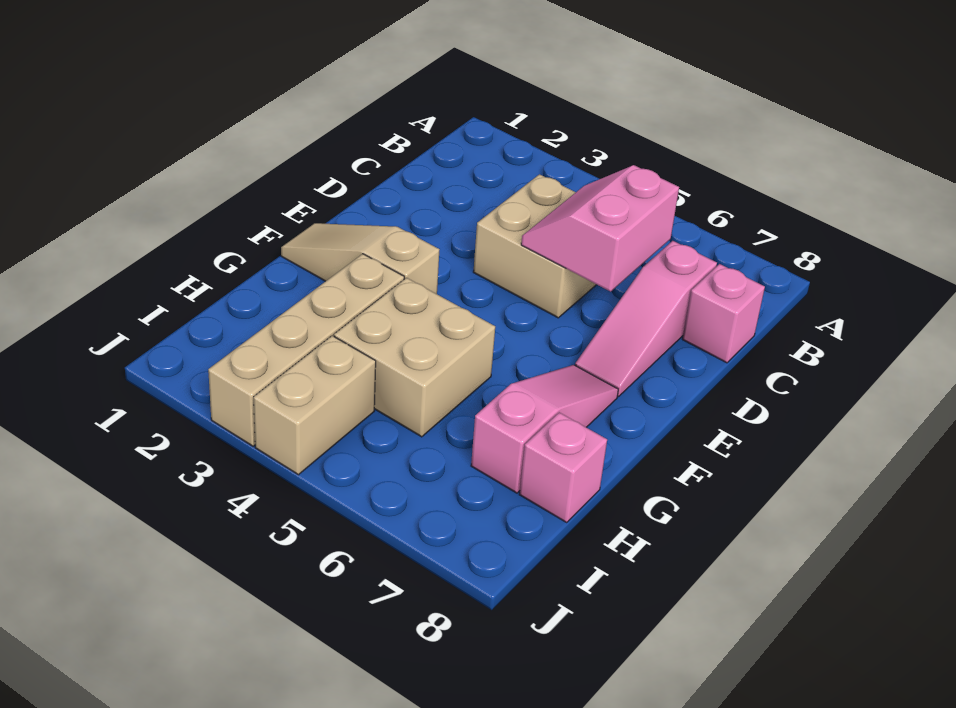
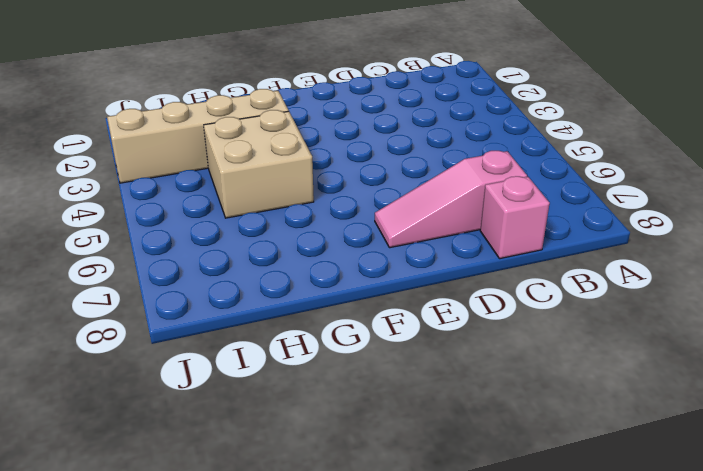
none -> tan 2x2 brick [473,174,597,318]
none -> tan 1x3 slope [281,223,439,294]

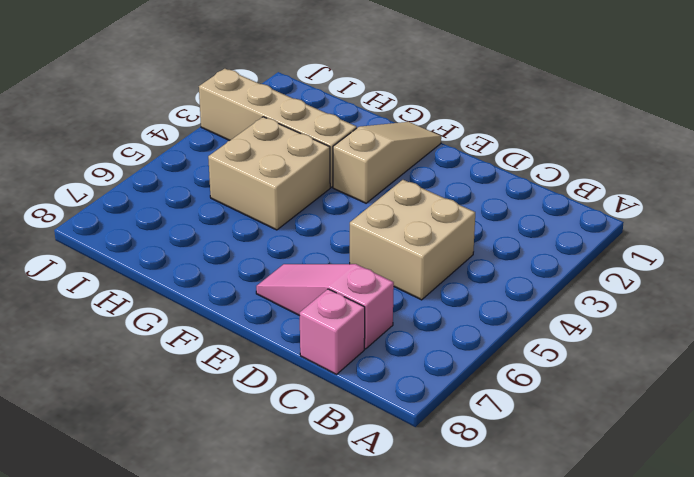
none -> pink 1x3 slope [471,365,618,493]
none -> pink 1x1 brick [519,412,607,522]

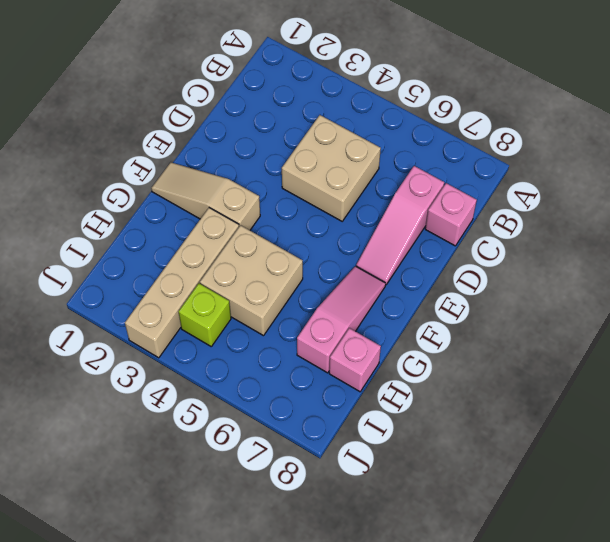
lime 1x1 brick [179,283,231,346] -> tan 1x2 brick [254,336,376,475]
none -> pink 2x2 slope [521,165,679,292]

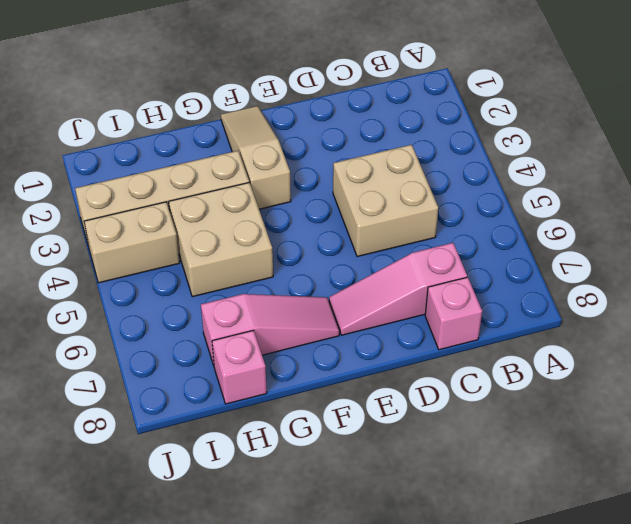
none -> pink 2x2 slope [521,165,679,292]

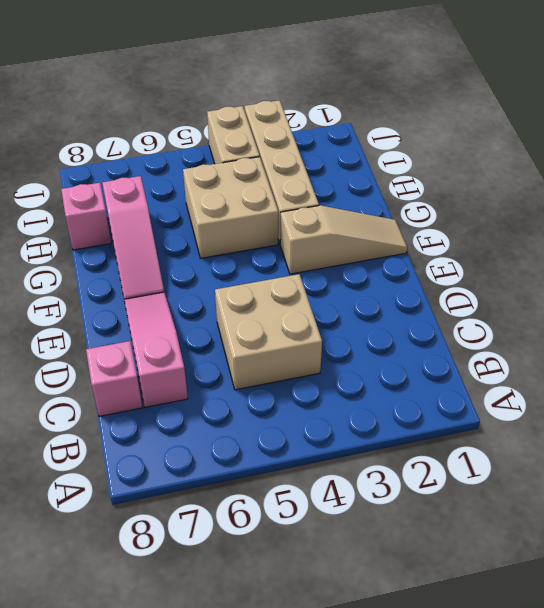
none -> pink 2x2 slope [521,165,679,292]

